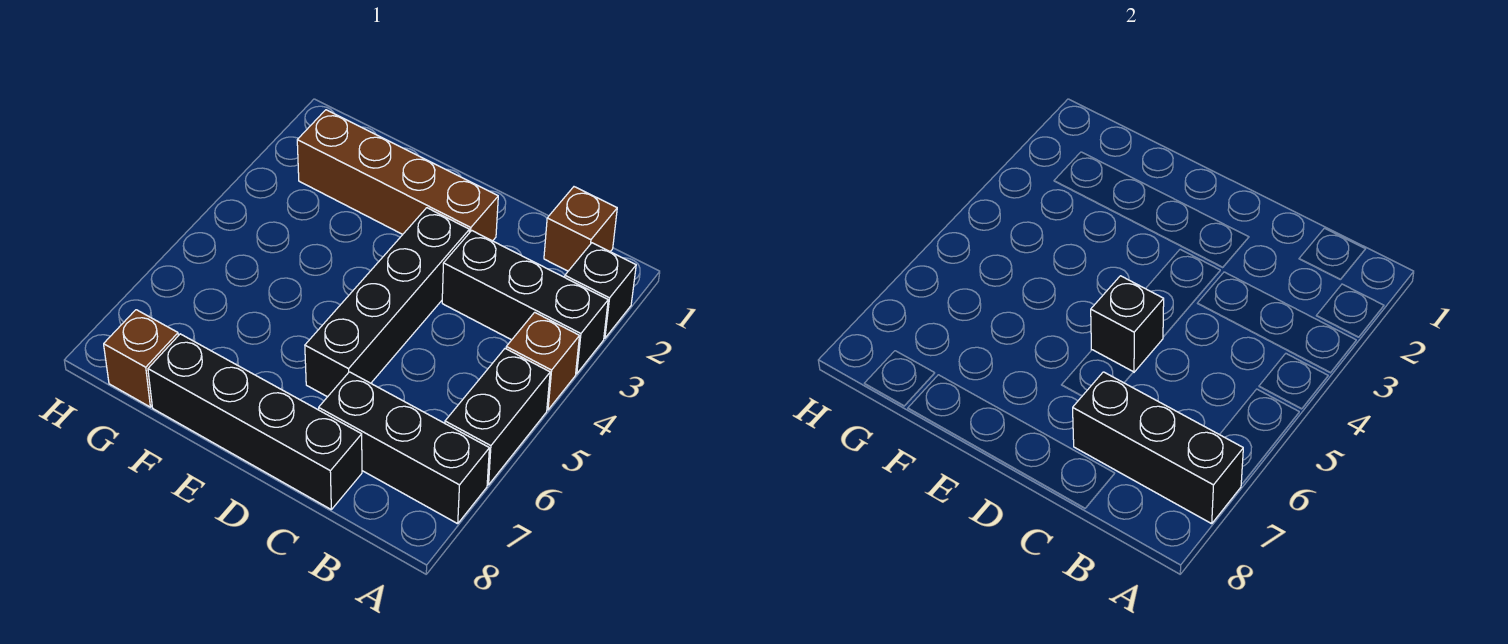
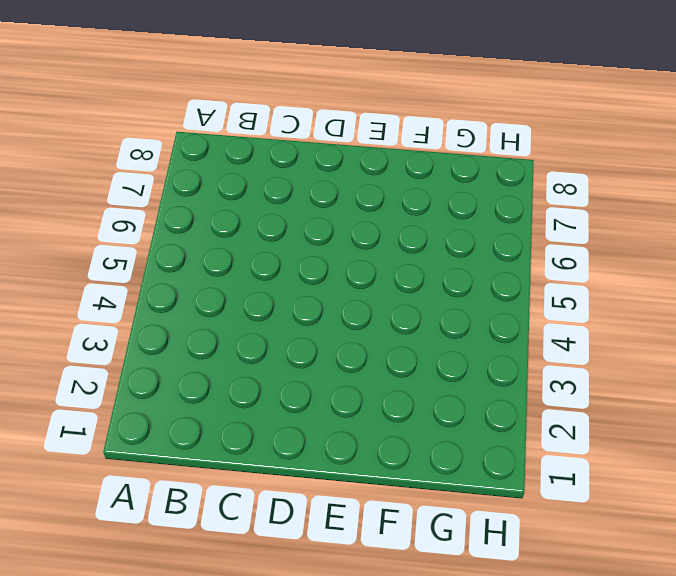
none -> black 1x1 brick [565,243,636,338]
none -> black 1x3 brick [442,231,608,374]
none -> brown 1x1 brick [506,312,579,410]

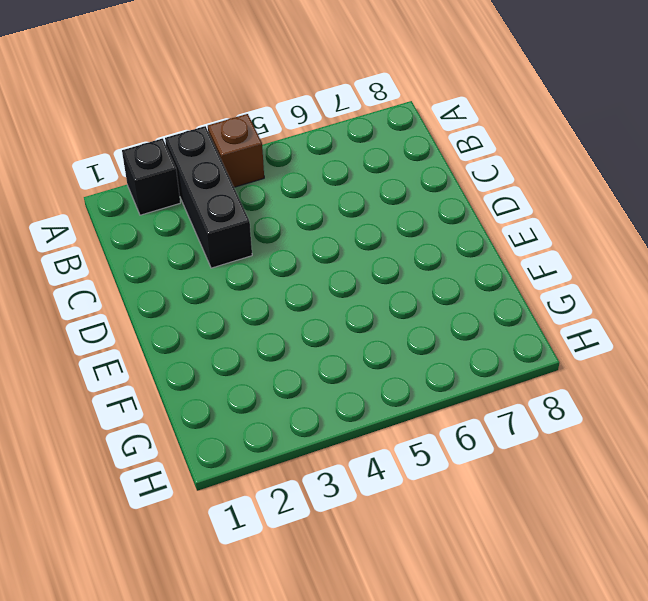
none -> black 1x2 brick [445,349,550,485]
none -> black 1x3 brick [319,372,489,524]
none -> brown 1x1 brick [544,187,617,271]

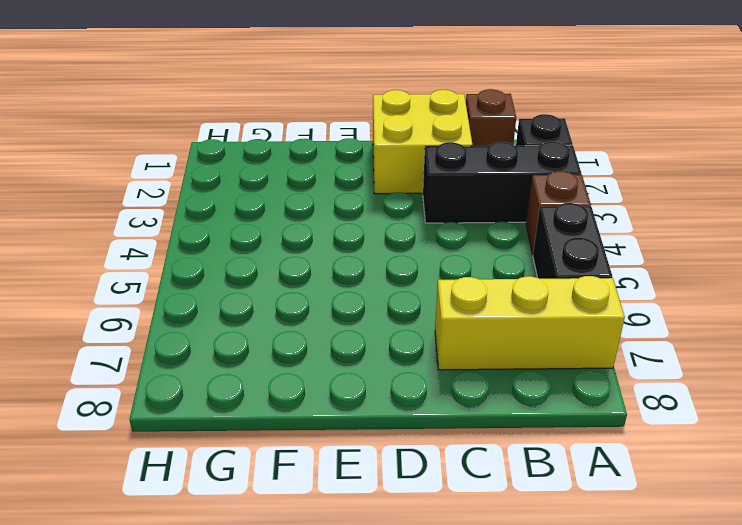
yellow 1x3 brick [435,276,625,370] -> black 1x3 brick [319,372,489,524]
yellow 2x2 brick [373,90,472,194] -> brown 1x4 brick [297,110,498,241]
none -> black 1x4 brick [148,334,362,509]
none -> black 1x4 brick [305,208,469,397]
none -> brown 1x1 brick [104,310,178,407]

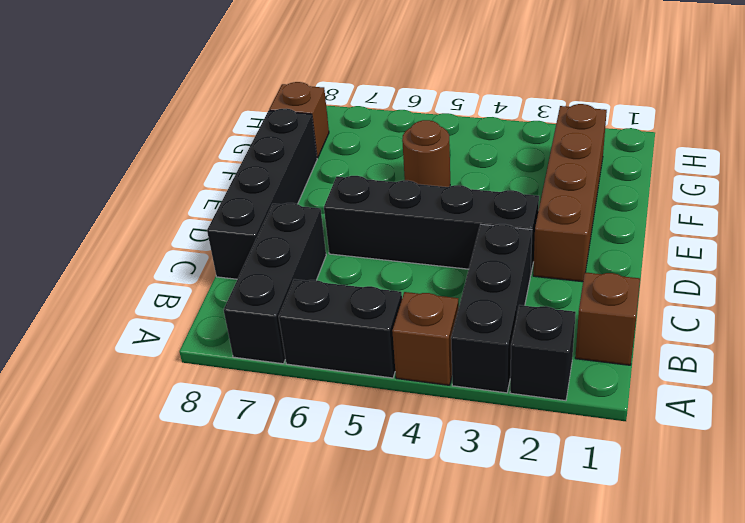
brown 1x1 round brick [402,120,450,187] -> none
none -> black 1x3 brick [1073,372,1243,524]
none -> black 1x1 brick [1091,276,1164,372]

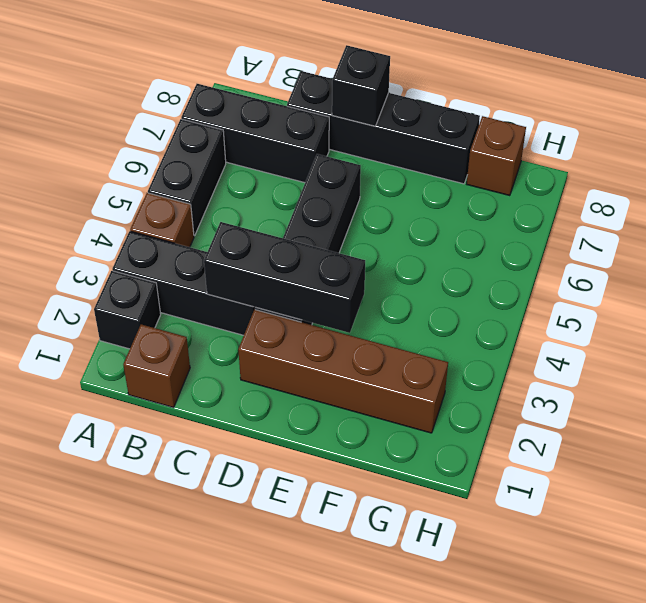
black 1x3 brick [204,222,365,333] -> black 1x3 brick moved to [1073,372,1243,524]
black 1x1 brick [332,45,390,126] -> black 1x1 brick moved to [1091,276,1164,372]

